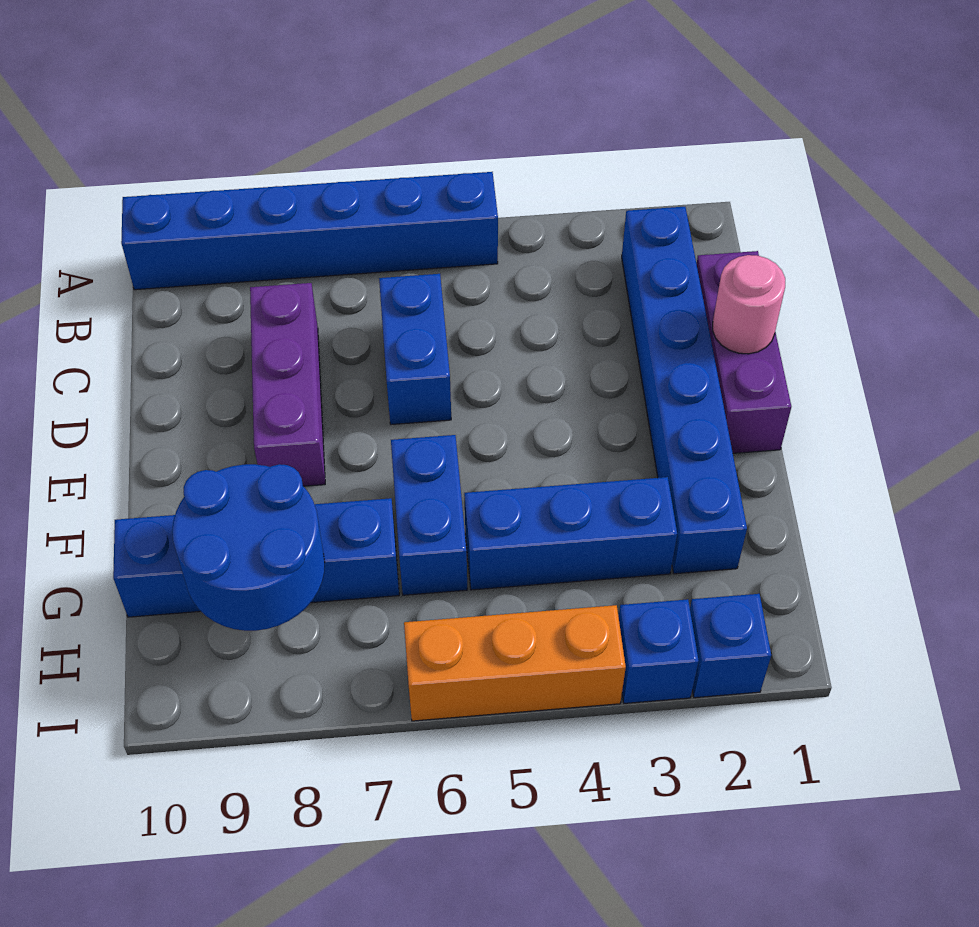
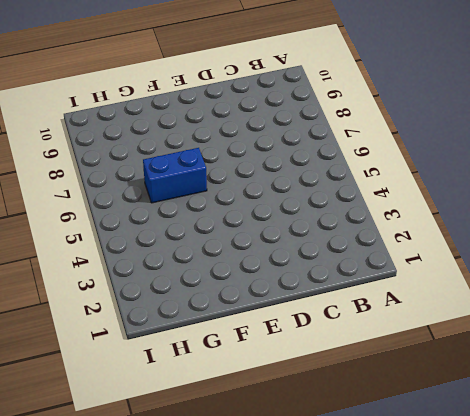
none -> blue 1x6 brick [121,172,498,290]
none -> blue 1x6 brick [622,207,747,574]
none -> purple 1x3 brick [697,251,791,453]

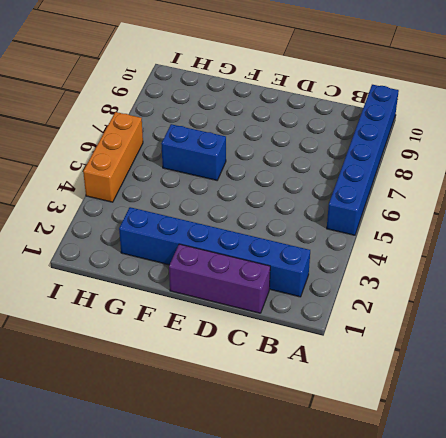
none -> blue 1x2 brick [379,274,451,425]
none -> purple 1x3 brick [250,283,325,486]
none -> blue 1x3 brick [464,477,677,590]

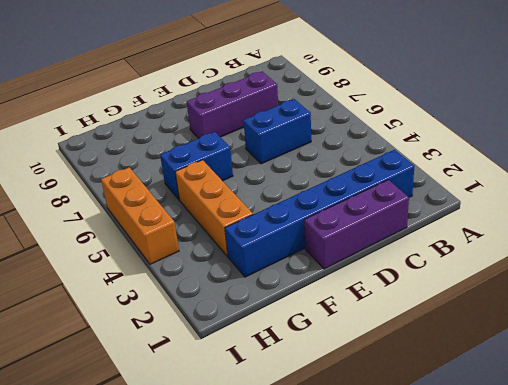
orange 1x3 brick [175,160,253,256] -> blue 1x3 brick [464,477,677,590]
none -> blue 1x6 brick [121,172,498,290]
none -> blue 1x4 brick [113,498,399,617]
none -> blue 1x1 brick [690,594,771,698]

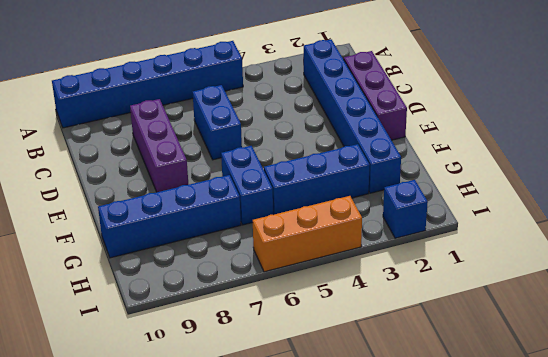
none -> blue 1x1 brick [619,599,699,703]
none -> pink 1x1 round brick [713,255,785,354]
none -> blue 2x2 round brick [172,464,325,631]

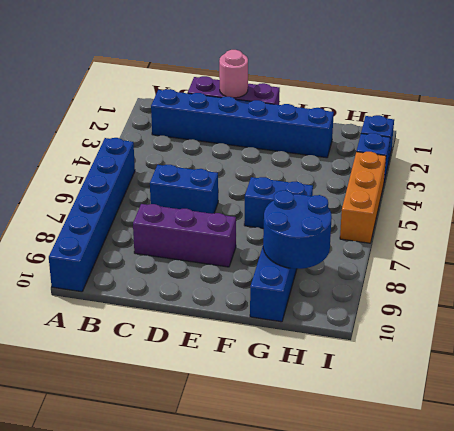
none -> blue 1x3 brick [464,477,677,590]

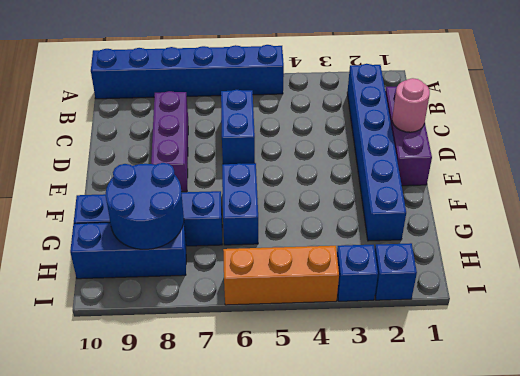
blue 1x3 brick [70,223,186,279] -> blue 1x3 brick moved to [464,477,677,590]

